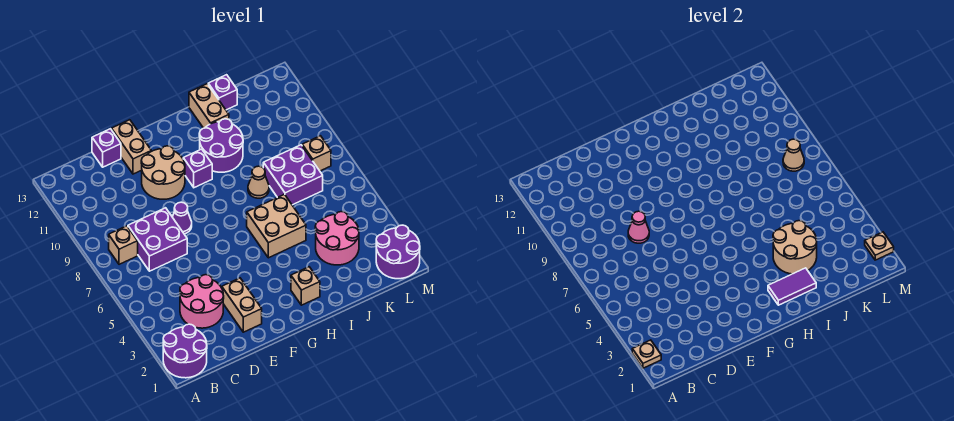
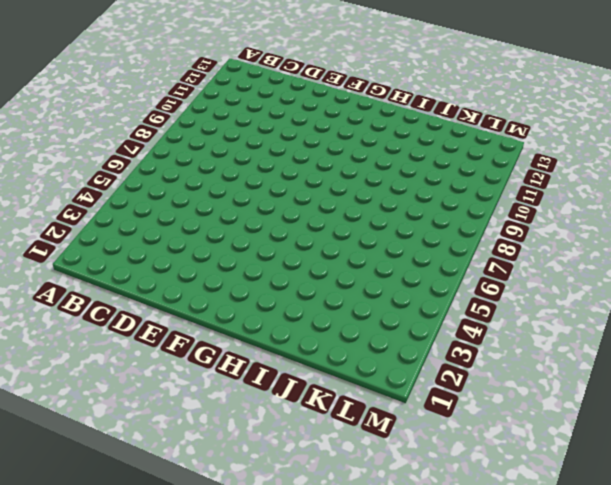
none -> purple 2x2 round brick [163,324,207,378]
none -> tan 1x1 brick [109,226,138,264]
none -> pink 2x2 round brick [180,275,224,328]

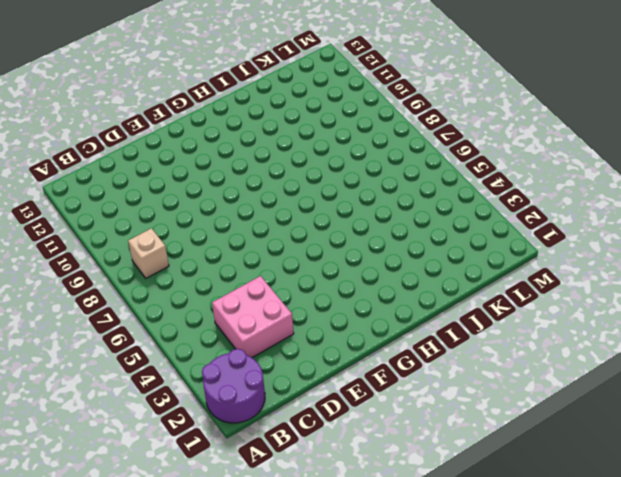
pink 2x2 brick [212,276,294,358] -> pink 2x2 round brick [180,275,224,328]
none -> purple 2x2 brick [128,208,187,271]
none -> purple 1x1 brick [92,129,121,167]
none -> tan 1x2 brick [222,278,262,332]

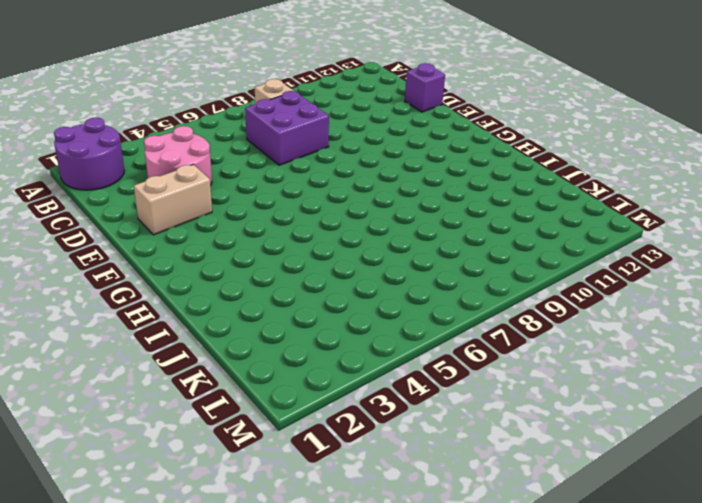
none -> purple 1x1 cone [173,202,192,234]
none -> tan 2x2 round brick [141,146,185,199]
none -> tan 1x2 brick [112,120,151,174]

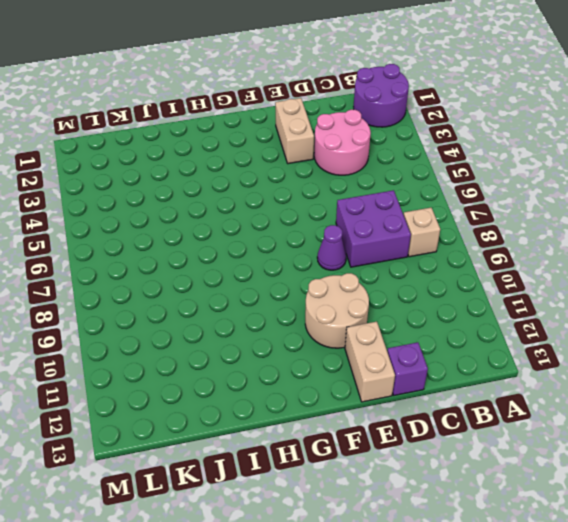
none -> purple 1x1 brick [183,149,212,188]
none -> tan 1x1 brick [291,267,320,305]
none -> tan 2x2 brick [247,194,306,258]

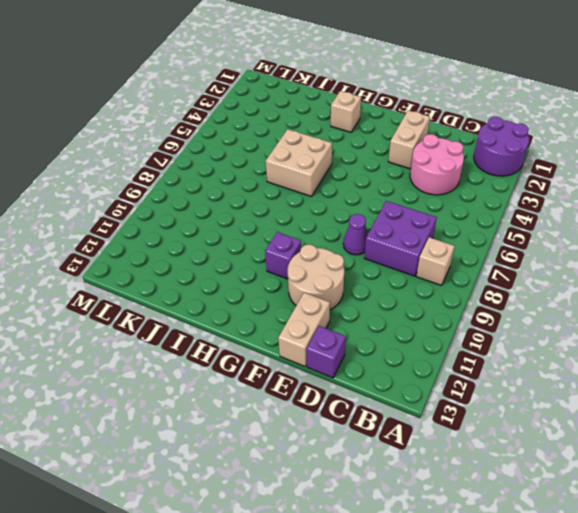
none -> purple 2x2 round brick [199,119,243,172]
none -> tan 1x1 cone [248,166,269,198]
none -> tan 1x2 brick [189,84,229,128]

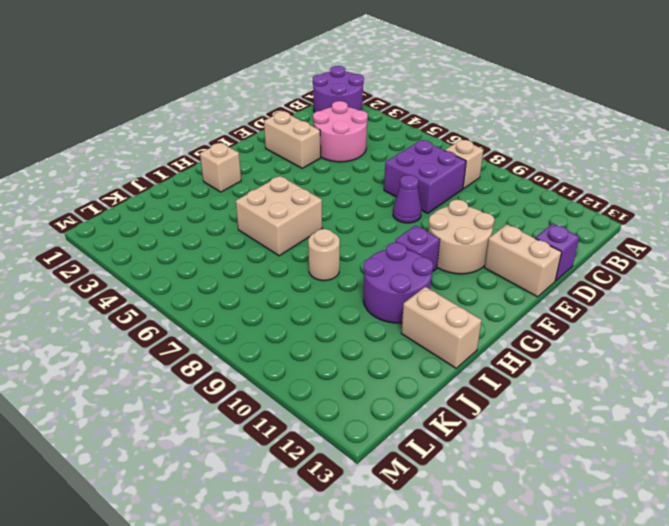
tan 1x1 round brick [308,229,340,281] -> tan 1x1 cone [248,166,269,198]
none -> pink 2x2 round brick [315,212,359,265]
none -> purple 2x2 brick [263,145,323,205]
none -> purple 1x1 brick [208,75,237,110]

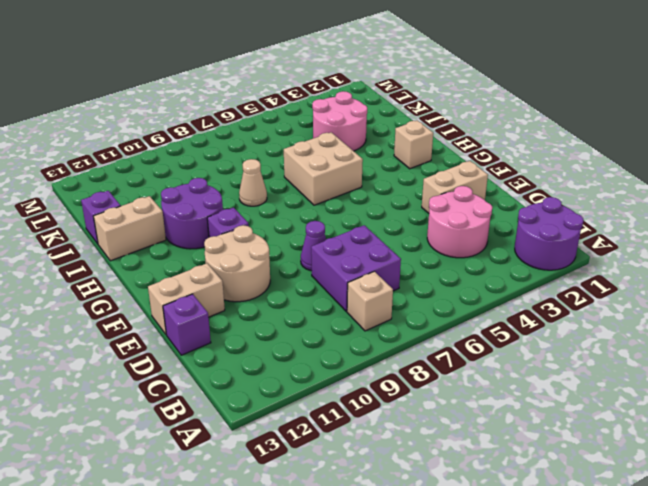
none -> purple 2x2 brick [263,145,323,205]
none -> purple 2x2 round brick [376,225,420,279]
none -> tan 1x1 brick [302,136,331,171]

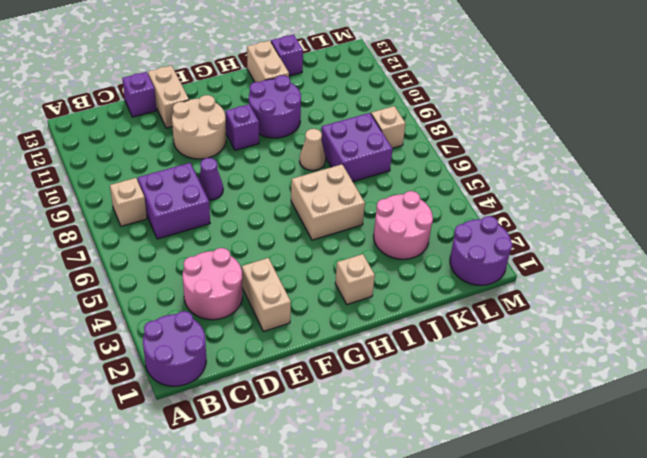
none -> tan 1x1 plate [632,340,661,368]
none -> pink 1x1 cone [628,211,649,243]
none -> purple 1x2 tile [768,268,816,305]

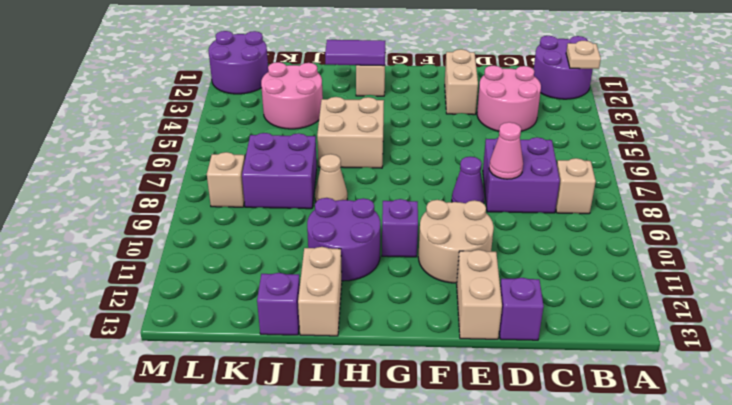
none -> tan 2x2 round brick [773,221,817,274]
none -> tan 1x1 cone [783,139,804,171]
none -> tan 1x1 plate [865,232,894,260]

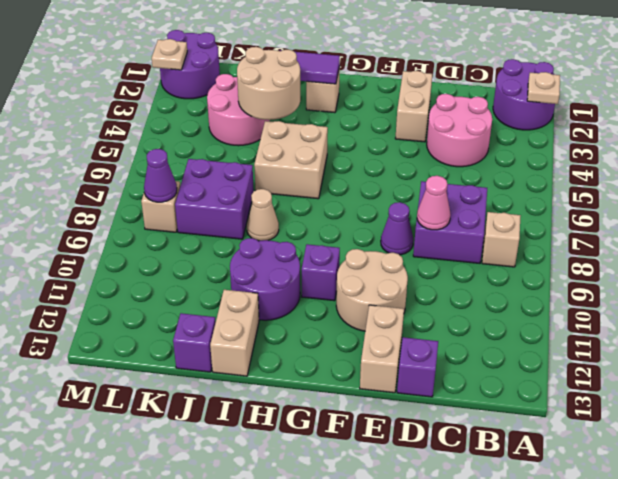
purple 1x1 cone [144,149,177,202] -> tan 1x1 cone [783,139,804,171]

